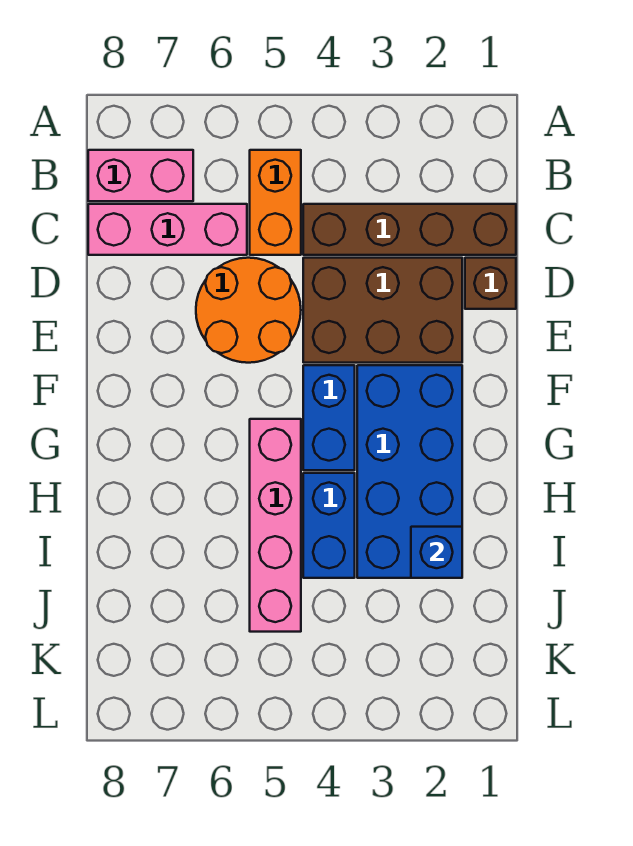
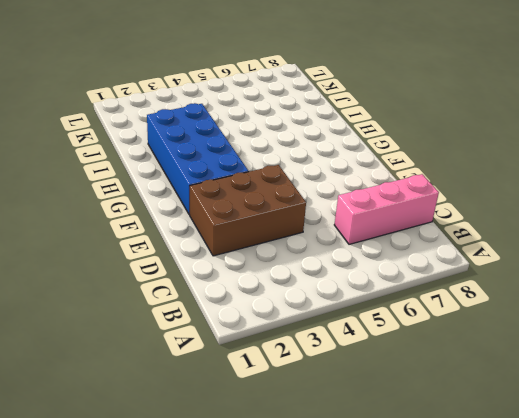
none -> orange 1x2 brick [250,150,301,255]
none -> pink 1x2 brick [88,150,193,201]
none -> brown 1x4 brick [303,204,516,255]

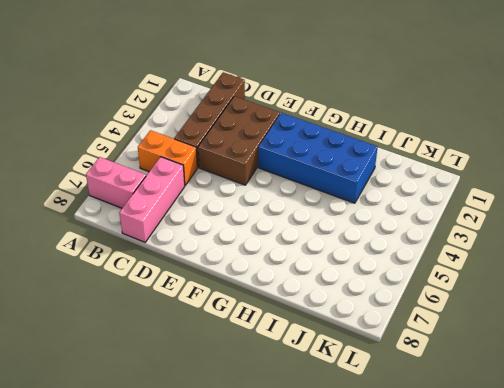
pink 1x2 brick [86,157,146,208] -> pink 1x2 brick turned to [88,150,193,201]
none -> brown 1x1 brick [465,258,516,309]
none -> orange 2x2 round brick [196,258,301,363]
none -> blue 1x2 brick [303,365,355,470]

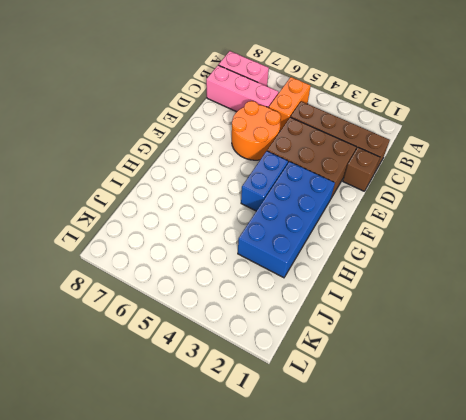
none -> pink 1x4 brick [250,419,301,632]
none -> blue 1x2 brick [303,473,355,578]
none -> blue 1x1 brick [411,527,462,578]

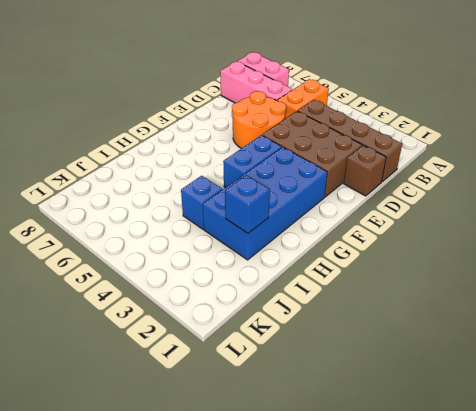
blue 1x1 brick [181,176,222,229] -> blue 1x2 brick [303,473,355,578]
none -> pink 1x4 brick [250,419,301,632]

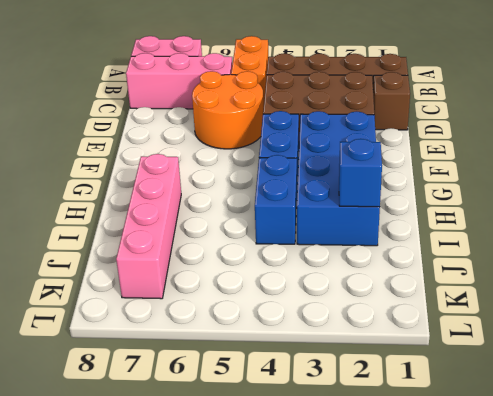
pink 1x4 brick [116,154,181,299] -> pink 1x4 brick moved to [250,419,301,632]

